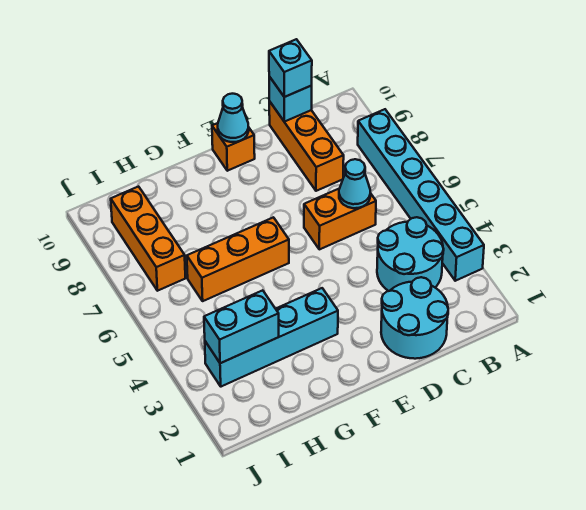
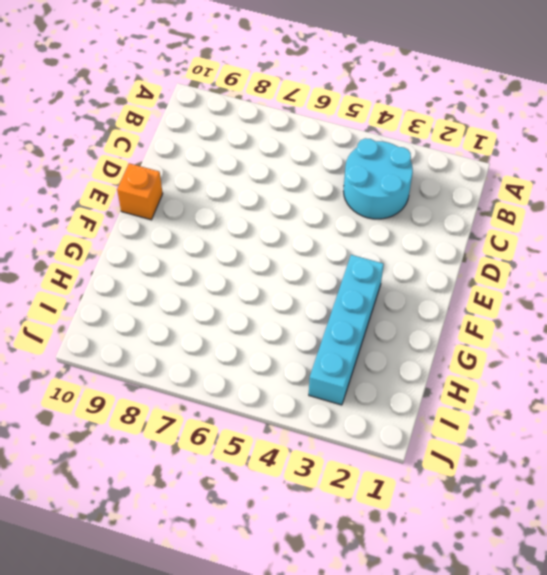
none -> cyan 1x6 brick [358,109,484,281]
none -> cyan 2x2 round brick [381,277,448,359]
none -> orange 1x2 brick [304,189,376,249]

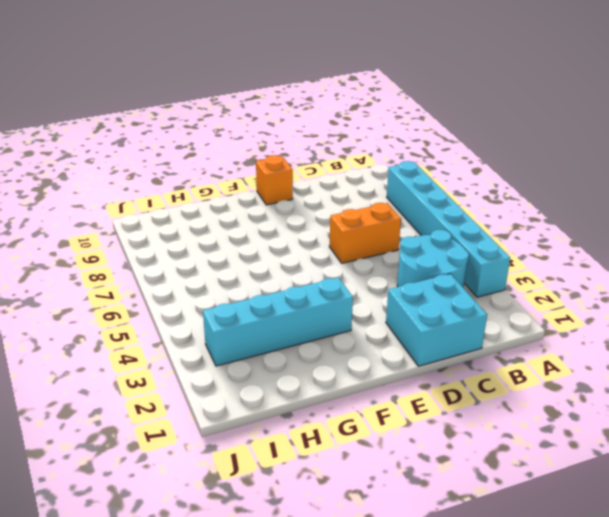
cyan 2x2 brick [386,274,487,366] -> cyan 2x2 round brick [381,277,448,359]
none -> orange 1x3 brick [269,101,344,191]
none -> orange 1x3 brick [187,217,289,301]
none -> orange 1x3 brick [111,187,185,291]

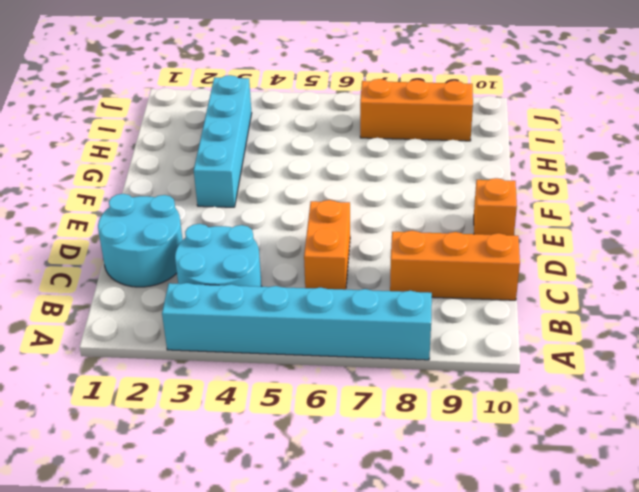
none -> orange 1x3 brick [187,217,289,301]
none -> cyan 1x1 cone [339,159,370,208]
none -> cyan 1x1 brick [269,77,312,122]

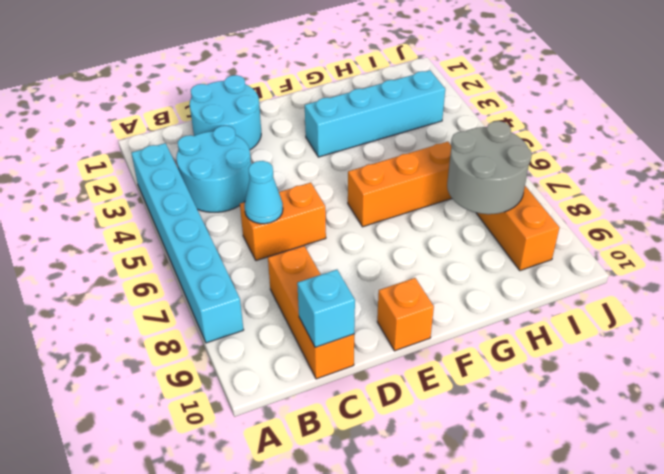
grey 2x2 round brick [447,121,532,214] -> none
none -> cyan 1x1 cone [218,94,249,142]
none -> cyan 1x2 brick [204,290,279,363]
none -> cyan 1x1 brick [269,39,312,97]

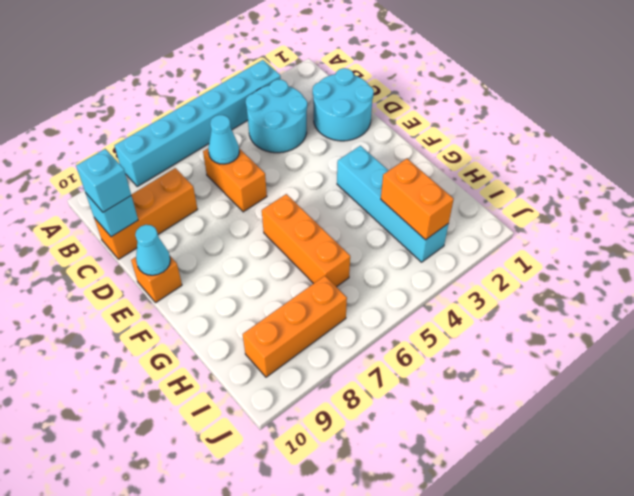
orange 1x2 brick [381,159,454,240] -> cyan 1x2 brick [204,290,279,363]

